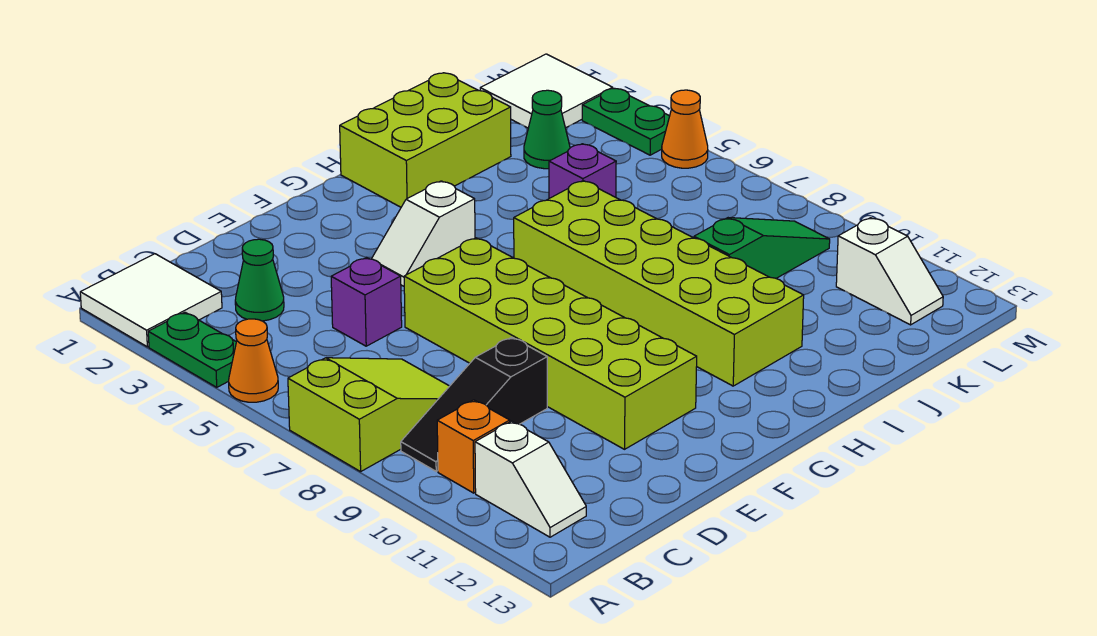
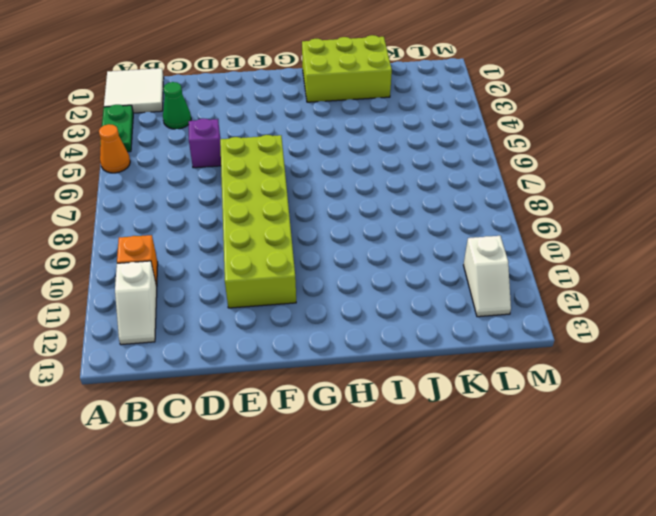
none -> lime 2x3 slope [288,358,449,472]
none -> black 1x3 slope [401,337,547,471]
none -> white 1x2 slope [372,181,475,286]

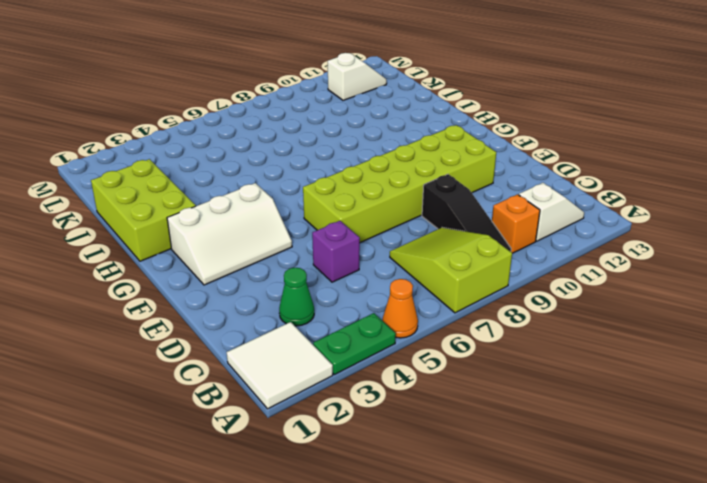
white 2x3 slope [167,183,292,285] -> white 1x2 slope [372,181,475,286]
none -> lime 2x6 brick [514,181,804,386]
none -> purple 1x1 brick [549,144,616,198]
none -> green 1x3 slope [694,218,830,278]

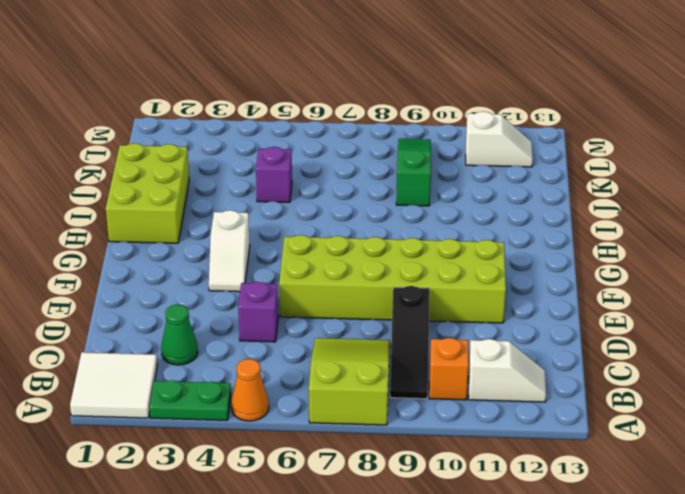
none -> lime 2x6 brick [514,181,804,386]
none -> green 1x1 cone [524,90,570,169]
none -> white 2x2 tile [480,54,613,128]

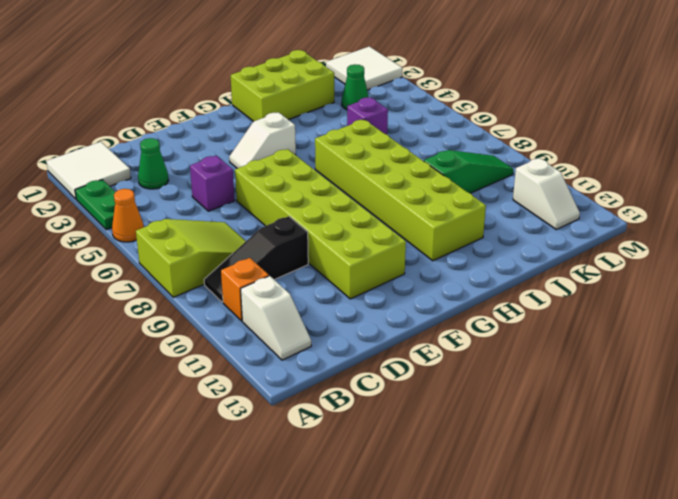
none -> green 1x2 plate [582,88,670,155]
none -> orange 1x1 cone [662,90,708,168]

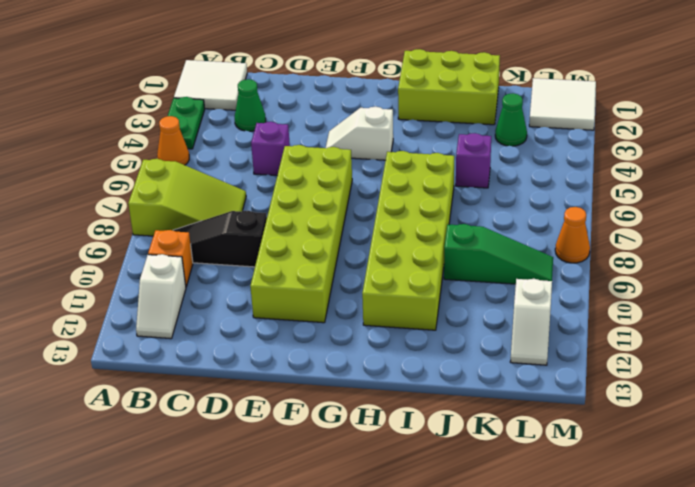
orange 1x1 cone [555,207,590,263] -> orange 1x1 cone moved to [662,90,708,168]
none -> green 1x2 plate [582,88,670,155]

